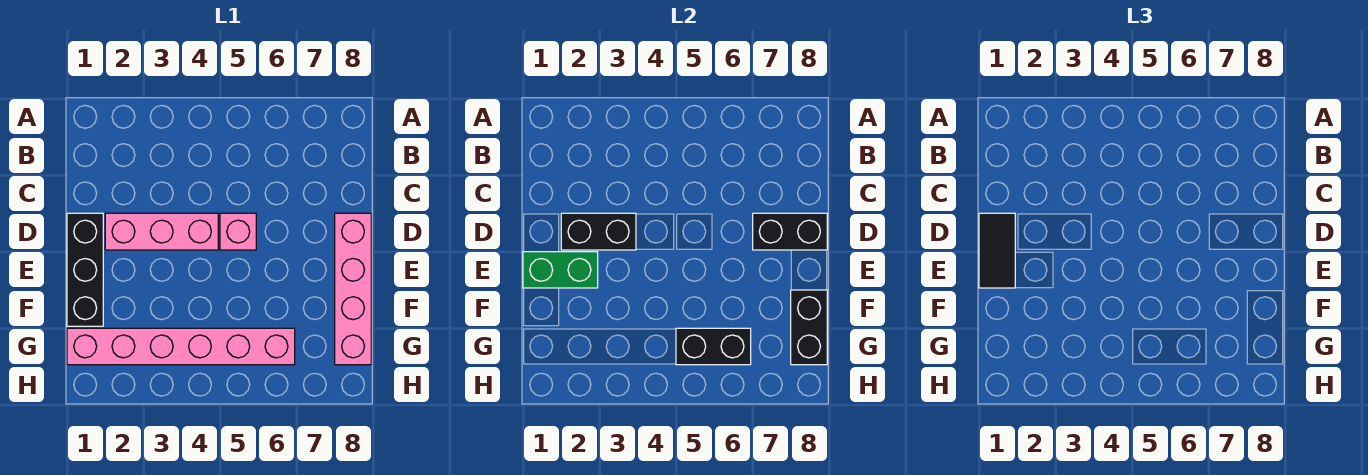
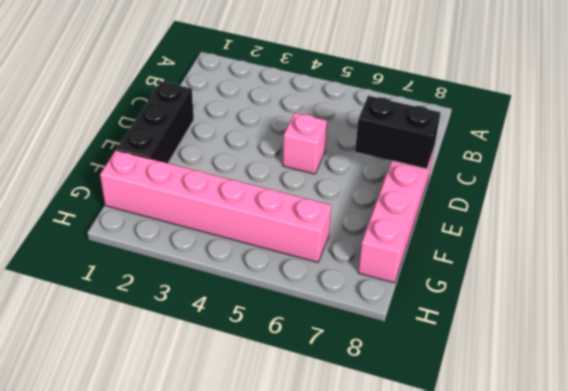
none -> pink 1x3 brick [105,213,218,250]
none -> black 1x2 brick [561,213,636,250]

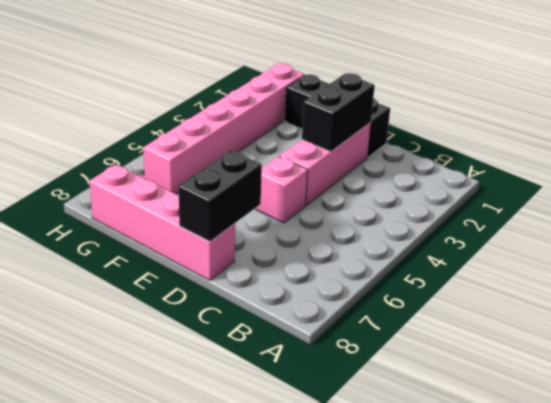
none -> green 1x2 brick [523,252,598,288]
none -> black 1x2 brick [791,290,827,365]

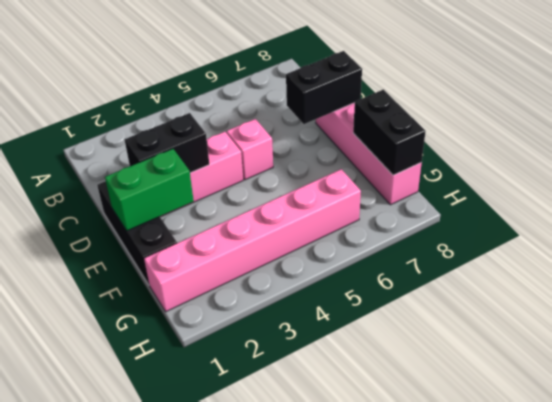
none -> black 1x2 brick [676,328,751,365]
none -> black 1x2 tile [979,213,1015,288]

